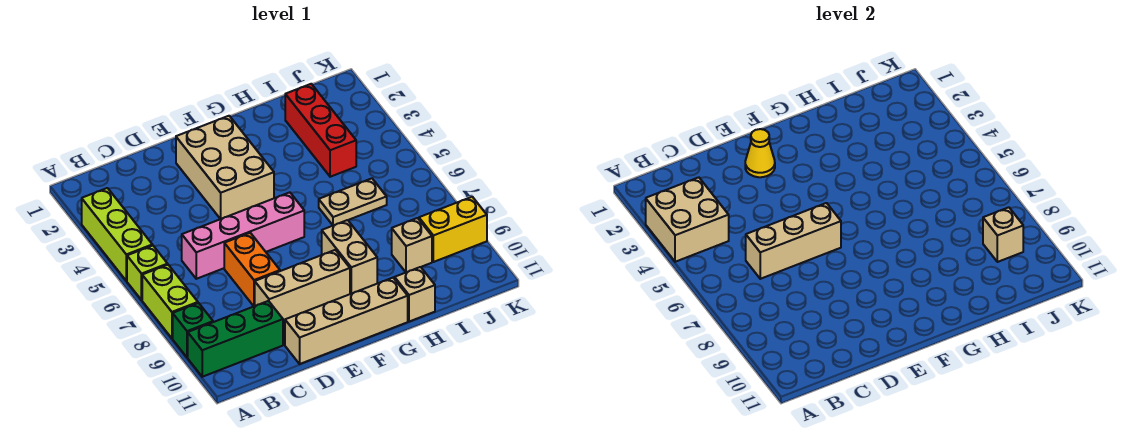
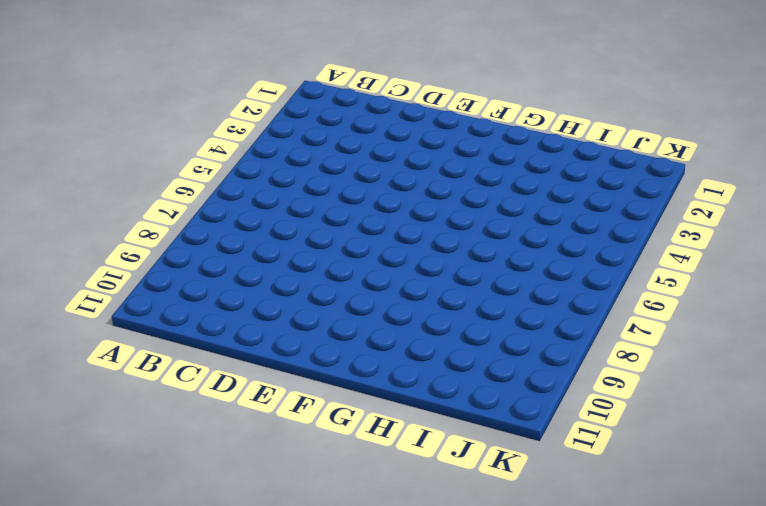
none -> lime 1x3 brick [82,188,152,281]
none -> lime 1x1 brick [127,245,168,300]
none -> lime 1x2 brick [142,265,198,338]

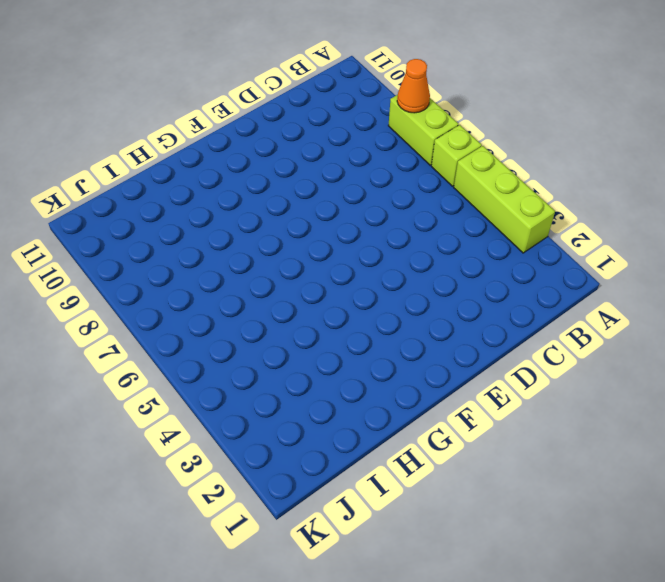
orange 1x1 cone [397,59,430,113] -> none
none -> green 1x1 brick [173,303,213,358]
none -> green 1x3 brick [188,301,283,377]
none -> pink 1x4 brick [182,192,304,279]

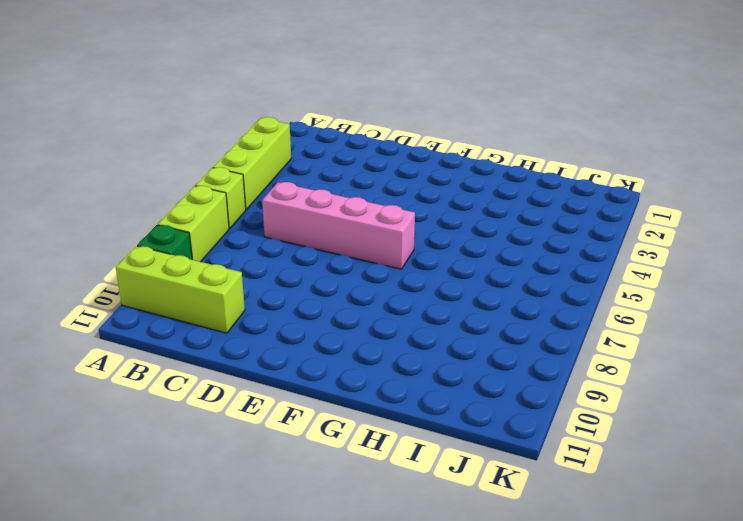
lime 1x3 brick [116,246,245,333] -> green 1x3 brick [188,301,283,377]
none -> orange 1x2 brick [224,233,280,306]
none -> tan 1x3 brick [255,250,350,320]
none -> tan 1x4 brick [285,278,408,364]

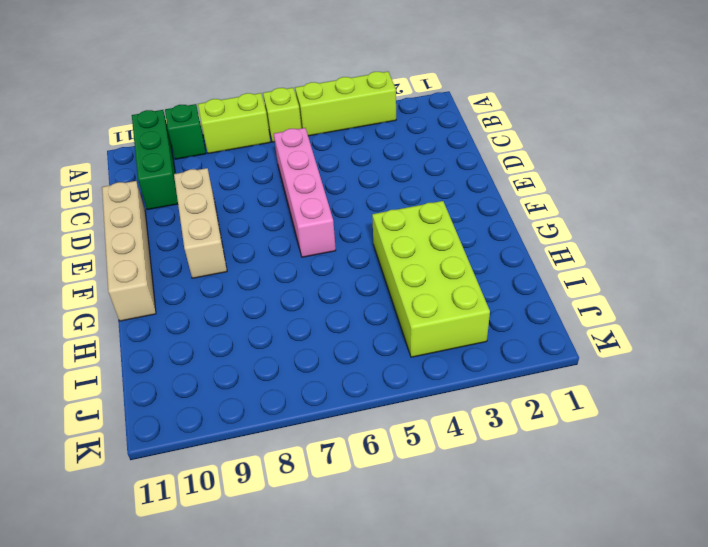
lime 2x4 brick [372,201,490,357] -> red 1x3 brick [285,84,356,177]
none -> orange 1x2 brick [224,233,280,306]
none -> tan 2x3 brick [176,116,274,219]
none -> tan 1x2 brick [322,220,377,294]

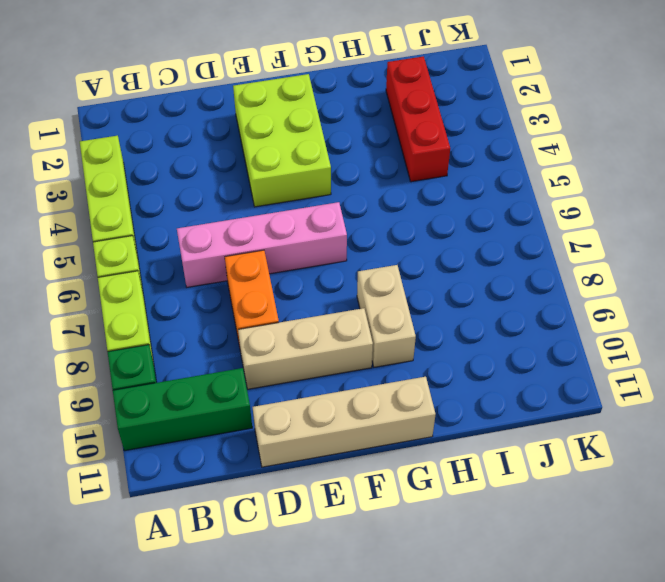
lime 2x3 brick [233,74,331,207] -> tan 2x3 brick [176,116,274,219]
none -> tan 1x2 plate [319,178,387,225]
none -> tan 1x1 brick [395,267,435,322]
none -> tan 1x1 brick [392,218,432,272]

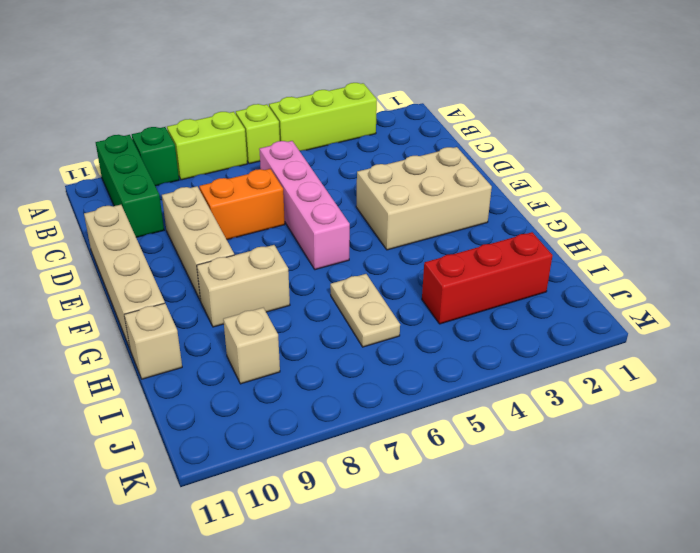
none -> yellow 1x2 brick [419,197,487,262]
none -> tan 2x2 brick [646,177,729,262]
none -> tan 1x3 brick [746,203,841,279]

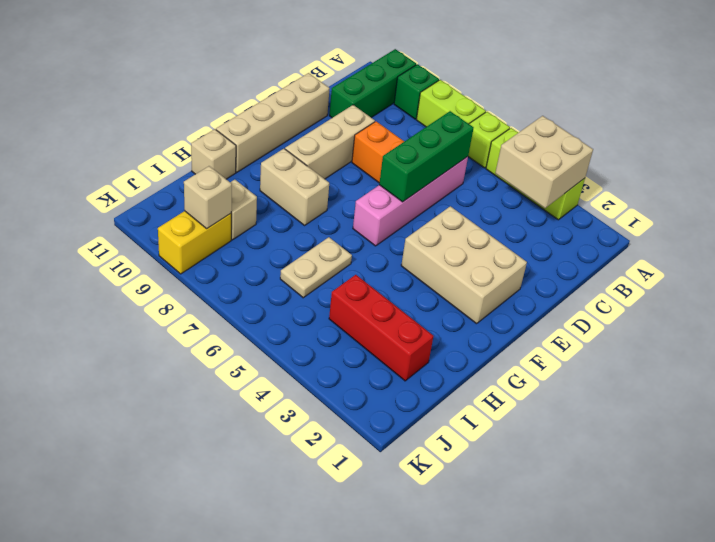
green 1x3 brick [379,111,473,202] -> tan 1x3 brick [746,203,841,279]
none -> yellow 1x1 cone [745,129,775,177]

